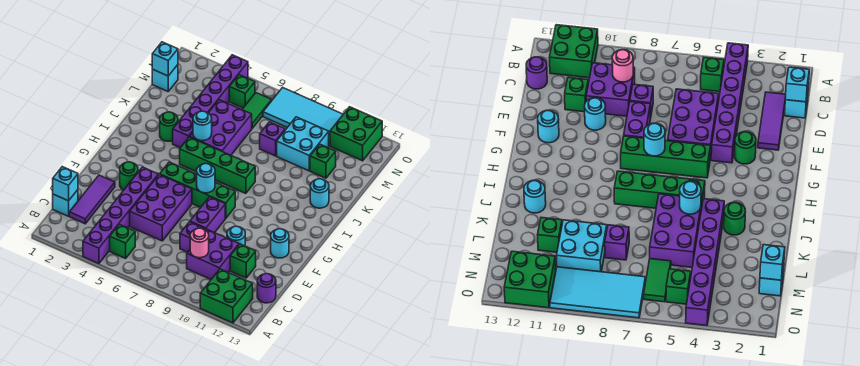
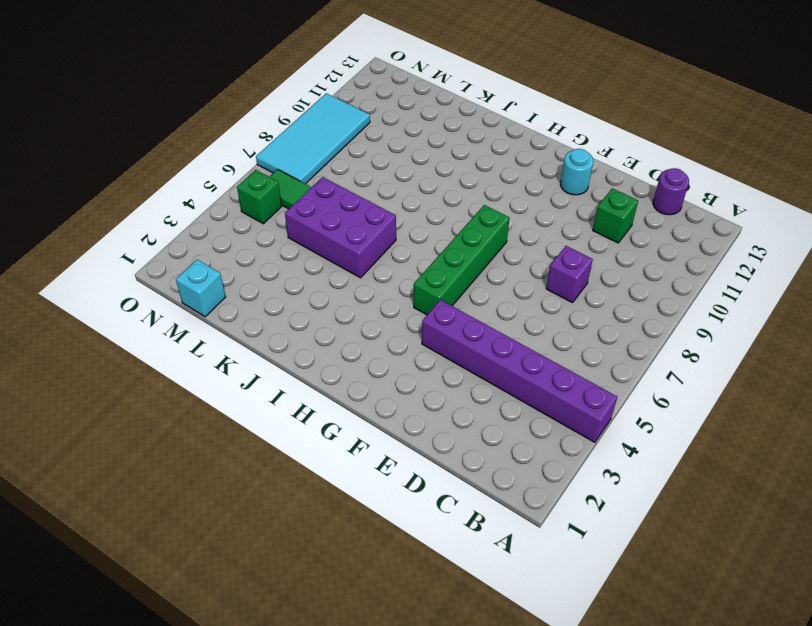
none -> green 2x2 brick [200,269,253,323]
none -> green 1x1 brick [110,224,135,258]
none -> cyan 1x1 brick [53,190,78,216]
none -> purple 1x3 tile [69,175,115,224]

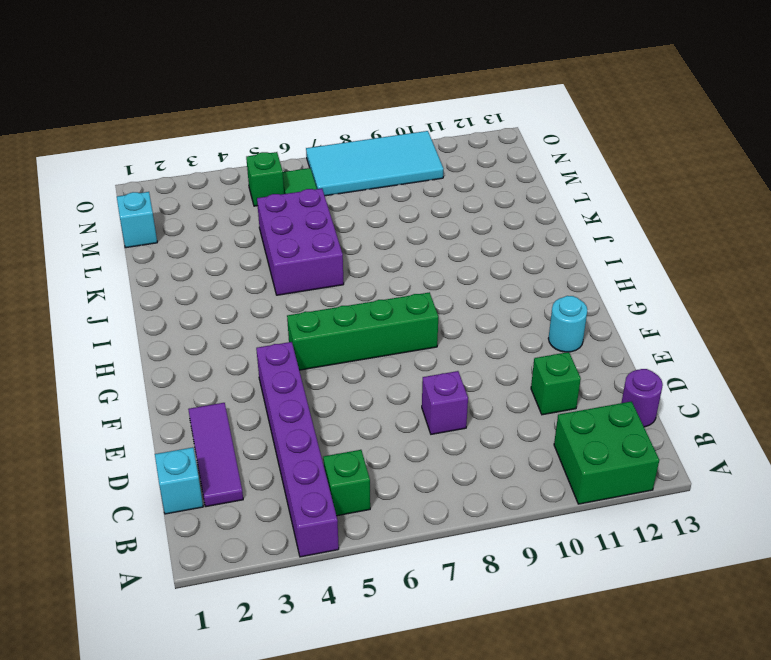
none -> purple 2x2 brick [187,229,239,279]
none -> purple 2x3 brick [130,174,192,241]
none -> purple 1x2 brick [190,197,225,233]
none -> cyan 1x1 round brick [227,226,245,246]

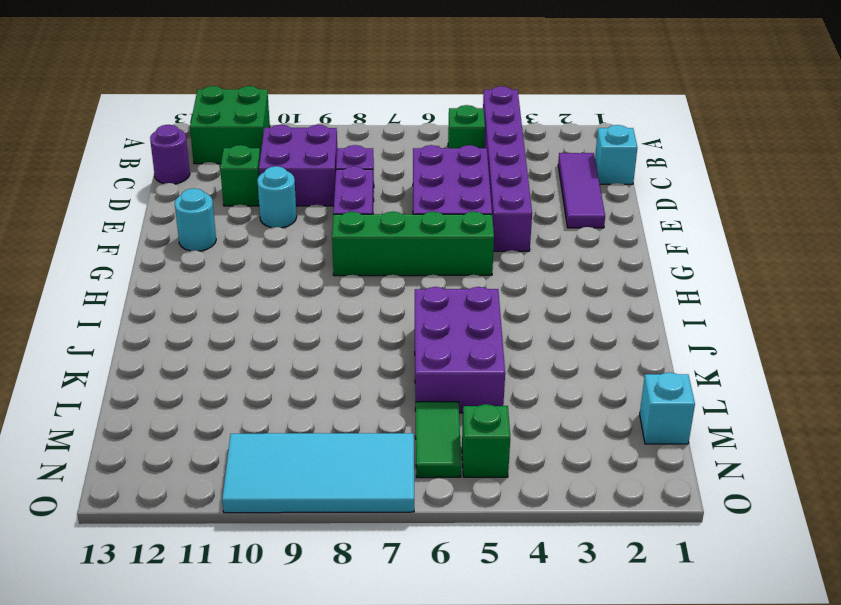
none -> green 1x1 round brick [120,162,138,190]
none -> green 1x4 brick [180,137,255,193]
none -> green 1x1 round brick [160,112,178,141]
none -> purple 1x6 brick [173,55,248,148]

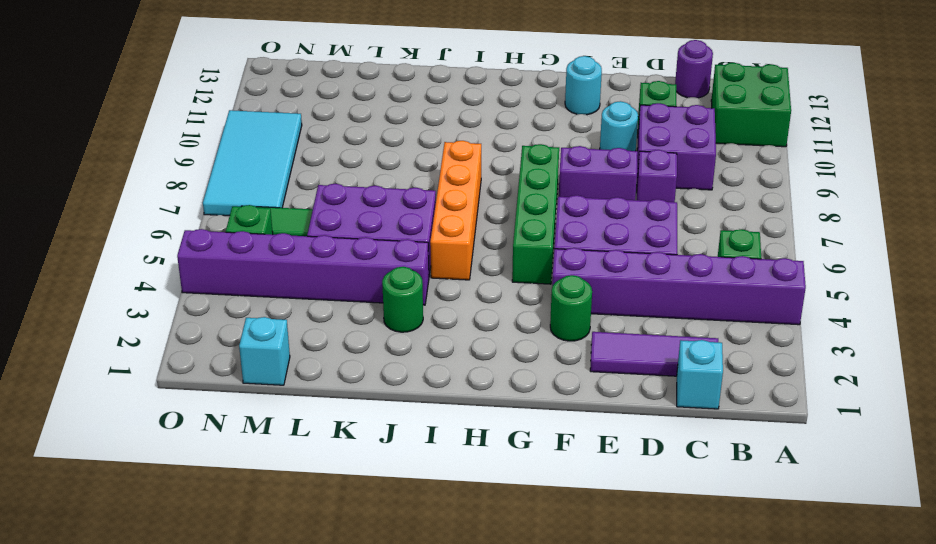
orange 1x4 brick [430,141,481,280] -> green 1x4 brick [180,137,255,193]
none -> cyan 1x1 round brick [310,179,329,208]
none -> purple 1x1 brick [260,122,285,156]
none -> cyan 2x2 brick [277,117,329,171]
none -> green 1x1 brick [310,144,336,178]

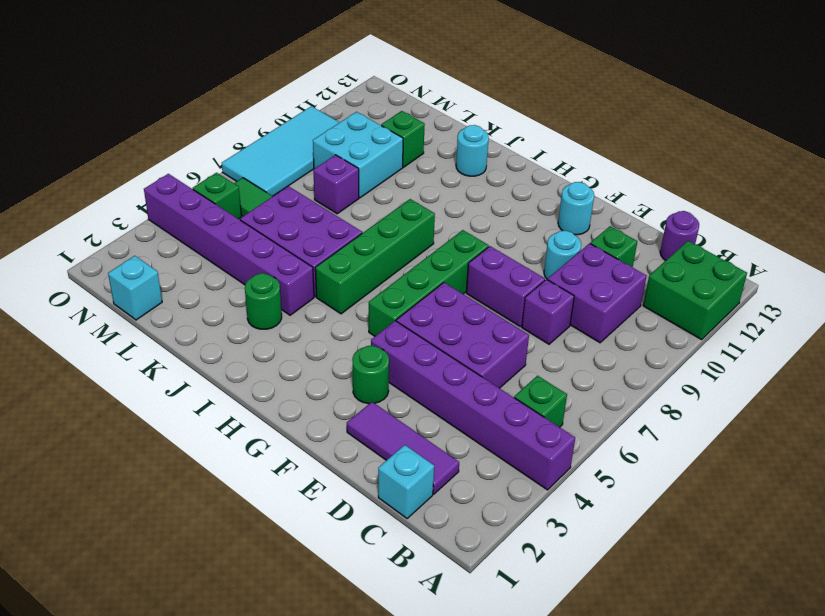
none -> green 2x2 brick [330,107,382,161]
none -> cyan 1x1 brick [53,167,78,201]
none -> pink 1x1 round brick [190,228,209,258]
none -> cyan 1x1 round brick [197,164,215,193]

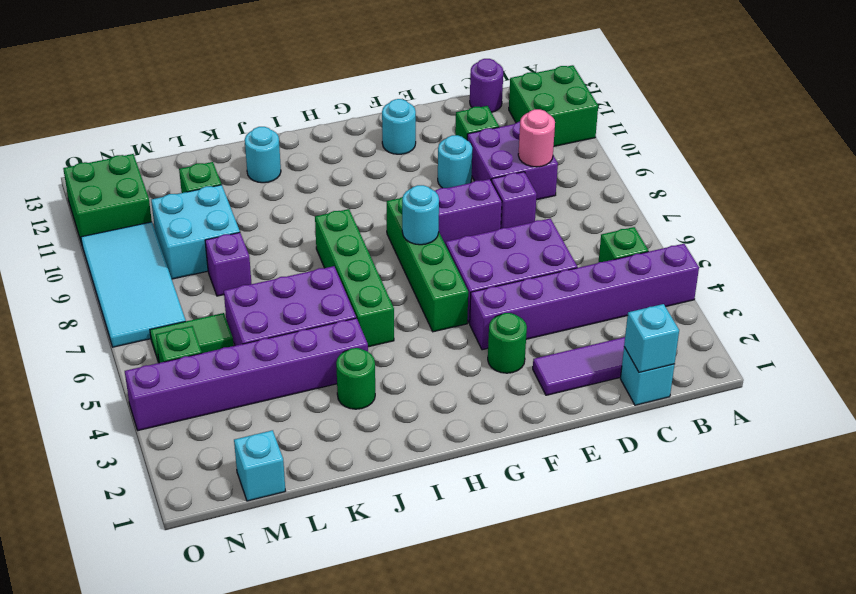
none -> cyan 1x1 round brick [193,111,212,141]
none -> cyan 1x1 brick [152,42,178,76]

